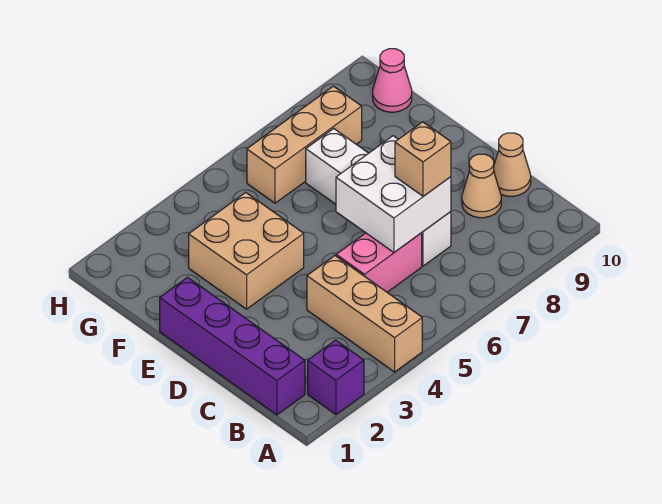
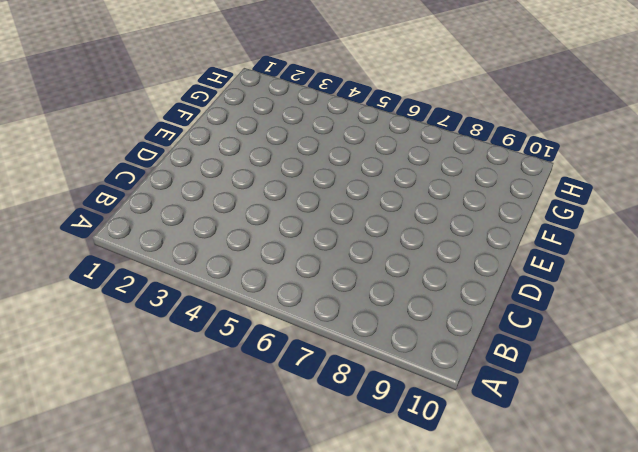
none -> purple 1x1 brick [308,340,364,415]
none -> tan 1x3 brick [307,256,422,372]
none -> purple 1x4 brick [160,277,305,415]

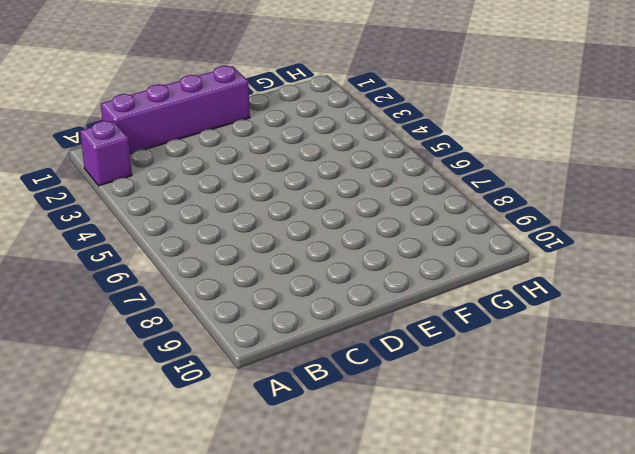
none -> tan 1x3 brick [307,256,422,372]
none -> pink 1x2 brick [336,233,422,292]
none -> white 1x4 brick [306,129,451,266]

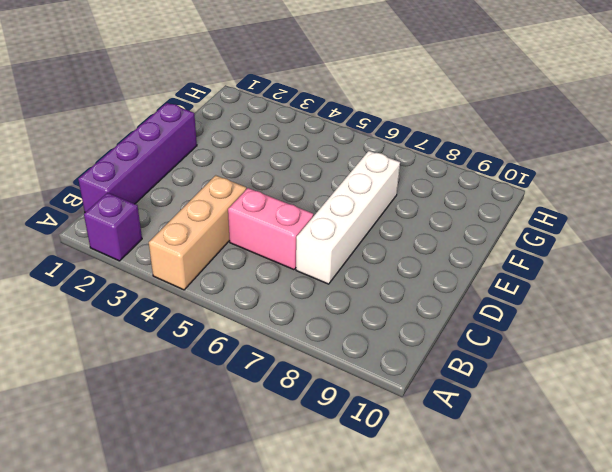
none -> tan 1x1 cone [462,154,501,218]
none -> tan 1x1 cone [494,133,531,196]
none -> tan 2x2 brick [189,192,304,309]

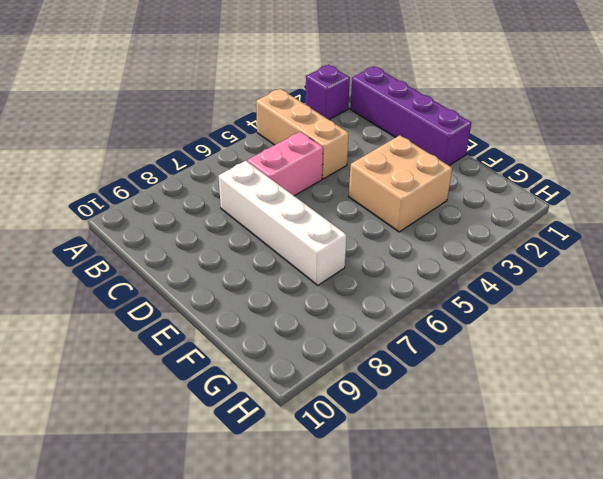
none -> tan 1x1 cone [462,154,501,218]
none -> tan 1x1 cone [494,133,531,196]
none -> tan 1x3 brick [247,86,362,203]

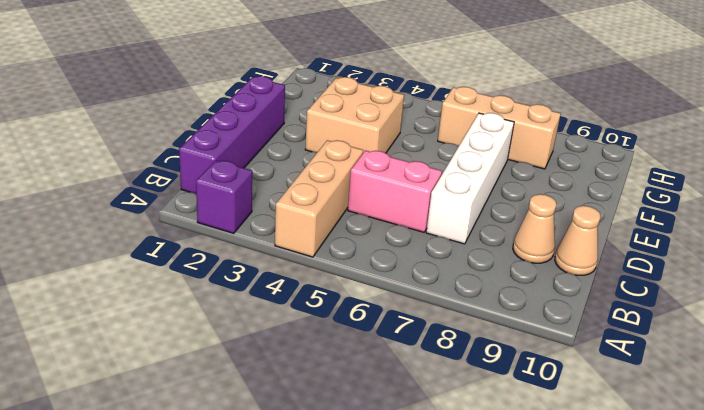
none -> pink 1x1 cone [373,49,412,112]
none -> white 2x2 brick [336,136,451,252]
none -> tan 1x1 brick [395,122,451,196]

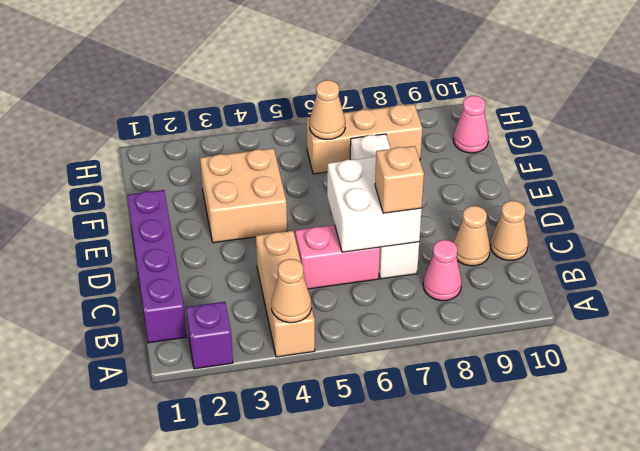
tan 1x1 cone [272,259,311,323] -> none
pink 1x1 cone [423,240,462,301] -> none
tan 1x1 cone [310,80,345,139] -> none

